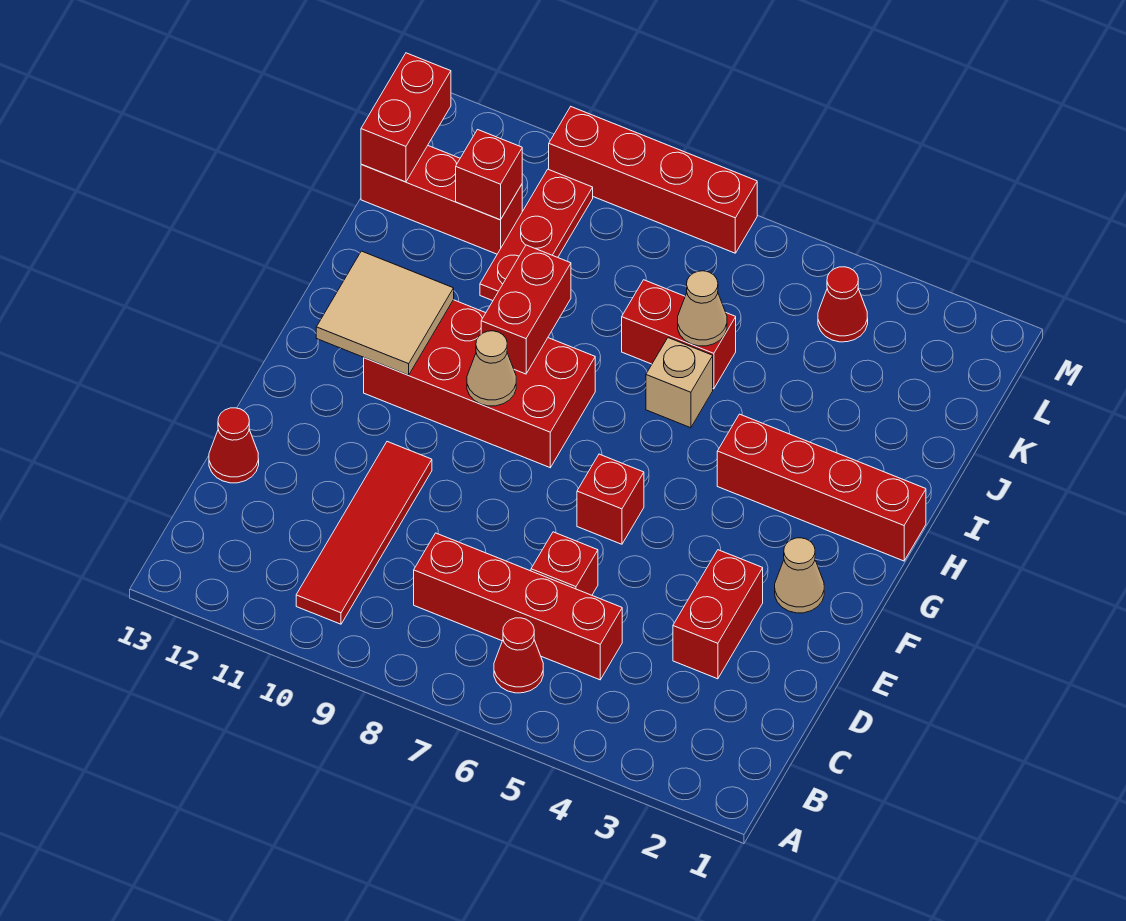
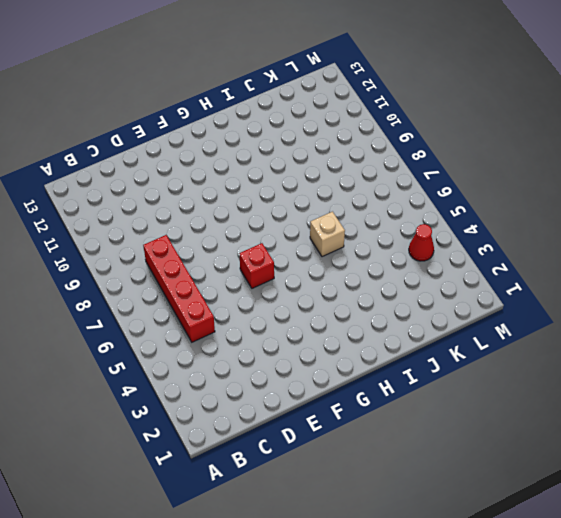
none -> red 1x1 cone [494,618,543,693]
none -> red 1x4 tile [296,442,432,624]
none -> red 1x2 brick [673,550,763,679]

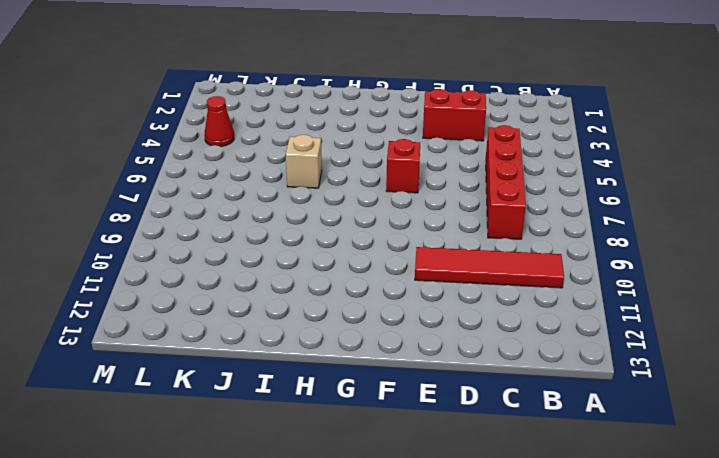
none -> red 1x1 cone [494,618,543,693]
none -> red 1x1 brick [531,532,598,595]
none -> red 1x1 cone [209,408,259,483]

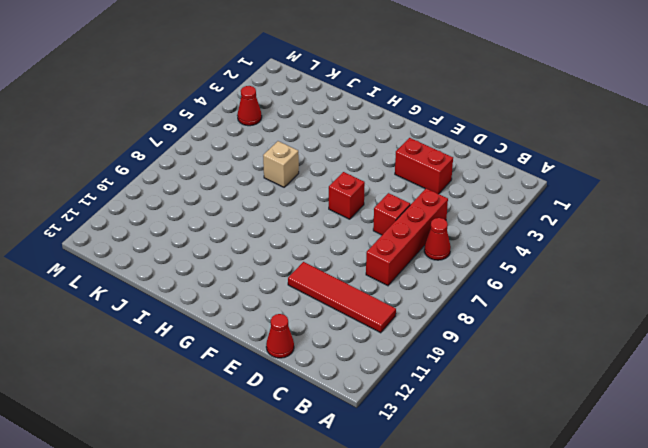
none -> tan 1x1 cone [775,538,824,613]
none -> red 2x4 brick [364,300,595,468]
none -> red 1x4 brick [717,414,926,561]

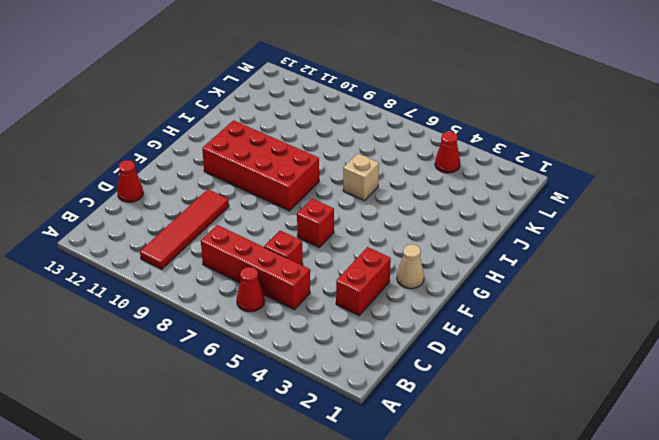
none -> red 1x4 brick [717,414,926,561]
none -> red 1x2 brick [622,280,736,389]
none -> red 1x3 plate [480,169,593,301]

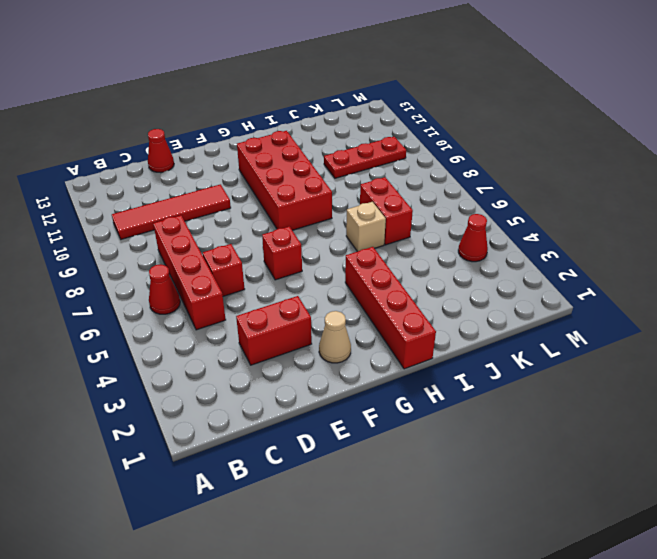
none -> red 1x3 brick [361,146,522,254]
none -> red 1x4 brick [549,107,757,253]
none -> tan 1x1 cone [467,331,516,406]

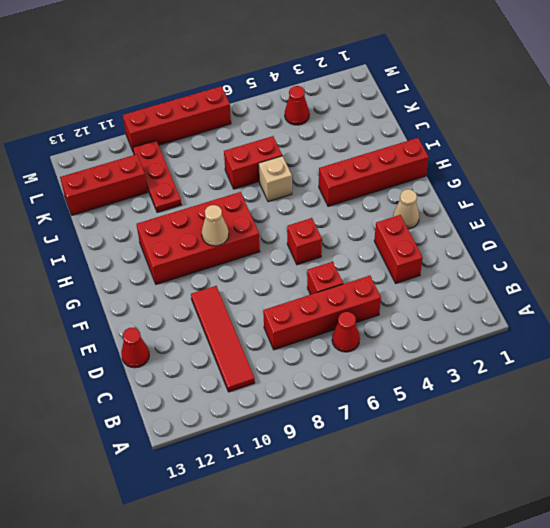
none -> tan 2x2 tile [316,251,454,375]
none -> red 1x2 brick [481,245,571,374]
none -> tan 1x1 cone [678,271,727,346]

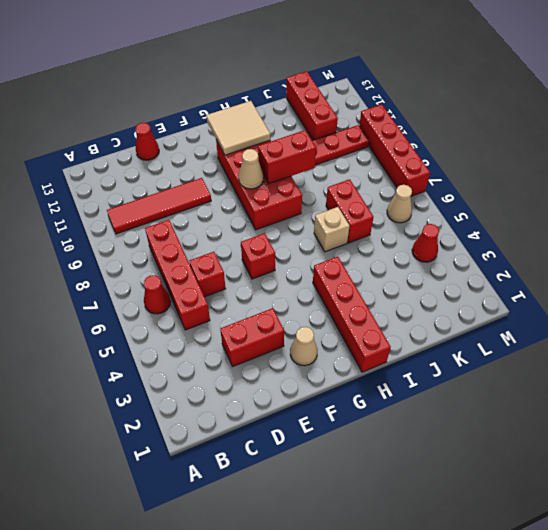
tan 1x1 cone [387,185,412,223] -> tan 1x1 cone moved to [678,271,727,346]
none -> red 1x1 brick [456,130,522,220]
none -> red 1x2 brick [361,53,451,182]

